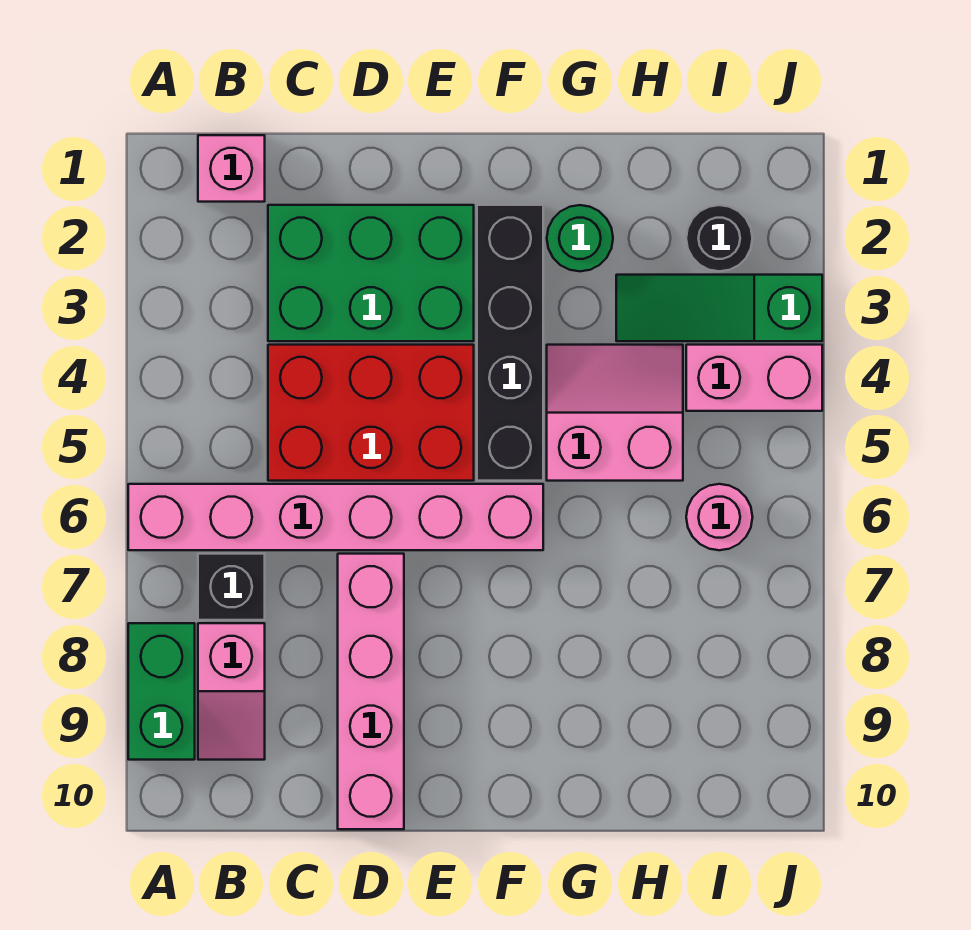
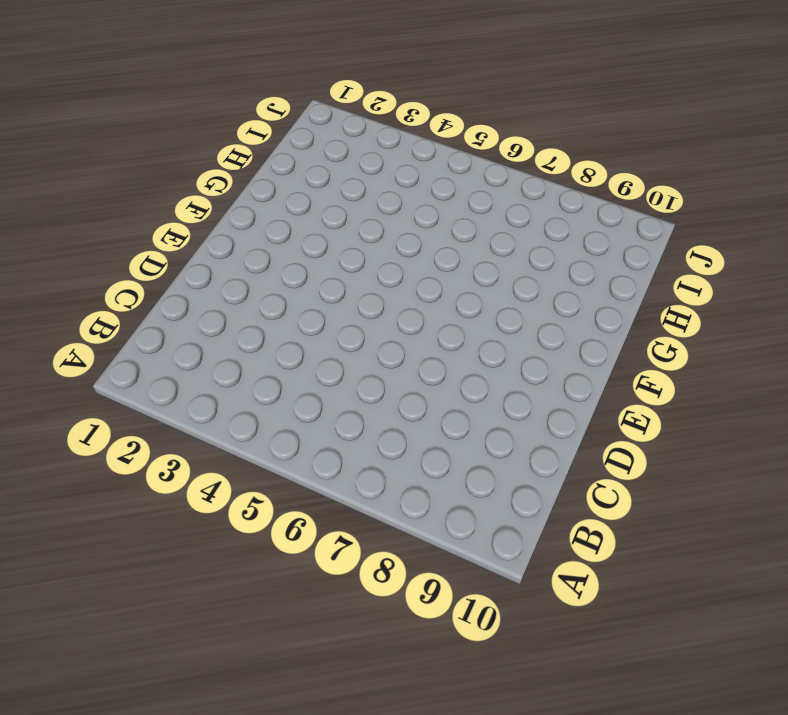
none -> pink 1x6 brick [128,484,543,550]
none -> green 1x2 brick [128,623,195,760]
none -> pink 1x1 brick [198,135,265,202]

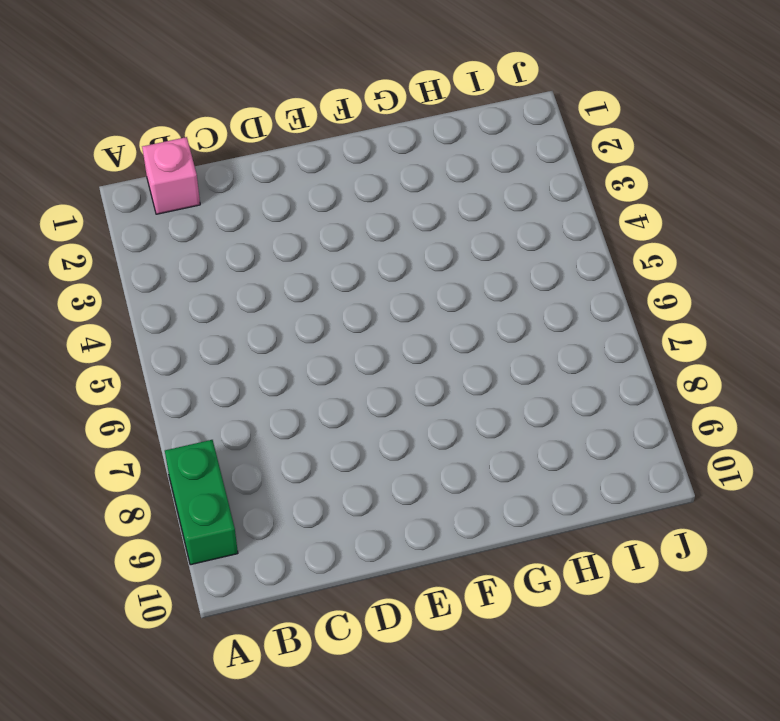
none -> pink 1x6 brick [128,484,543,550]
none -> black 1x1 brick [198,554,265,620]
none -> pink 1x2 slope [198,623,265,760]

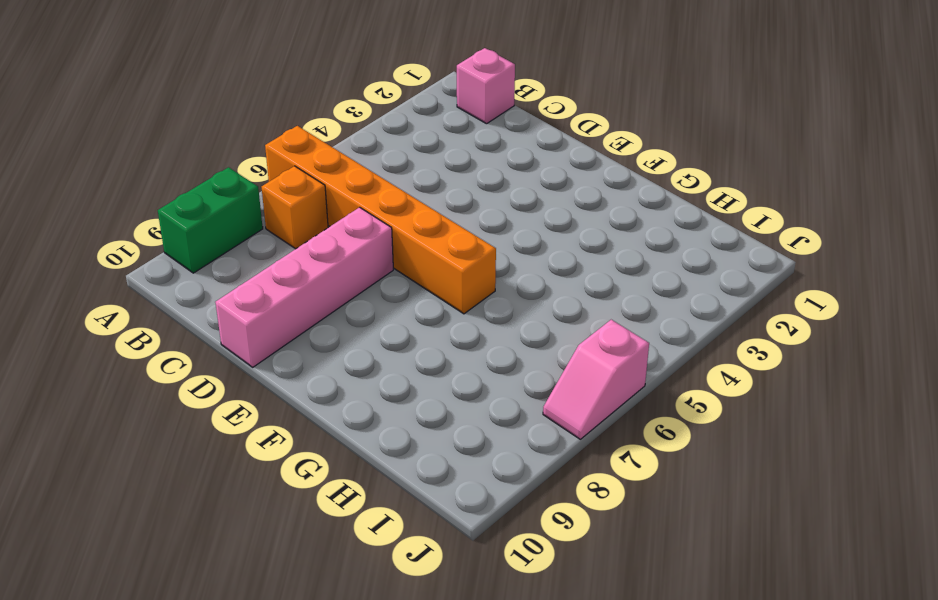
orange 1x6 brick [265,126,496,314] -> pink 1x6 brick [128,484,543,550]
orange 1x1 brick [262,166,328,249] -> black 1x1 brick [198,554,265,620]
pink 1x2 slope [543,320,649,439] -> pink 1x2 slope moved to [198,623,265,760]
none -> green 2x3 brick [268,205,474,341]
none -> red 2x3 brick [268,345,474,481]
none -> black 1x4 brick [477,205,543,481]

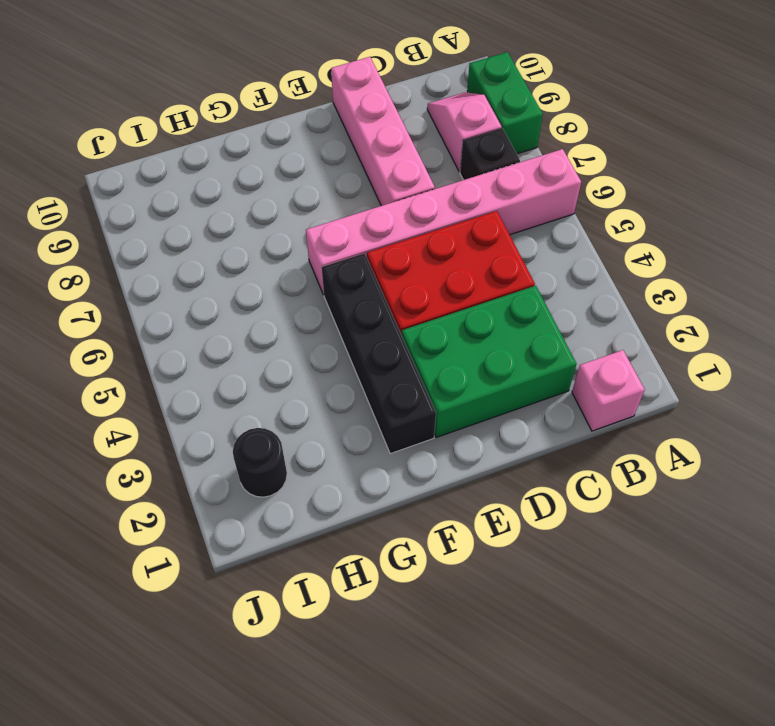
none -> green 1x1 round brick [547,205,613,271]
none -> pink 2x2 slope [547,345,683,481]
none -> green 1x3 slope [616,275,822,341]

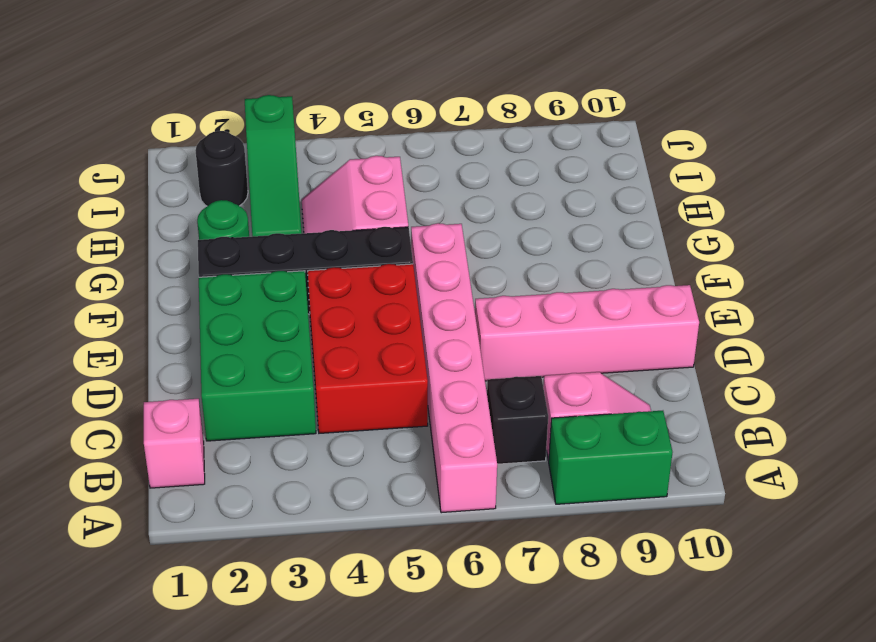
none -> pink 1x2 brick [686,345,822,411]
none -> pink 1x1 round brick [686,484,753,550]

